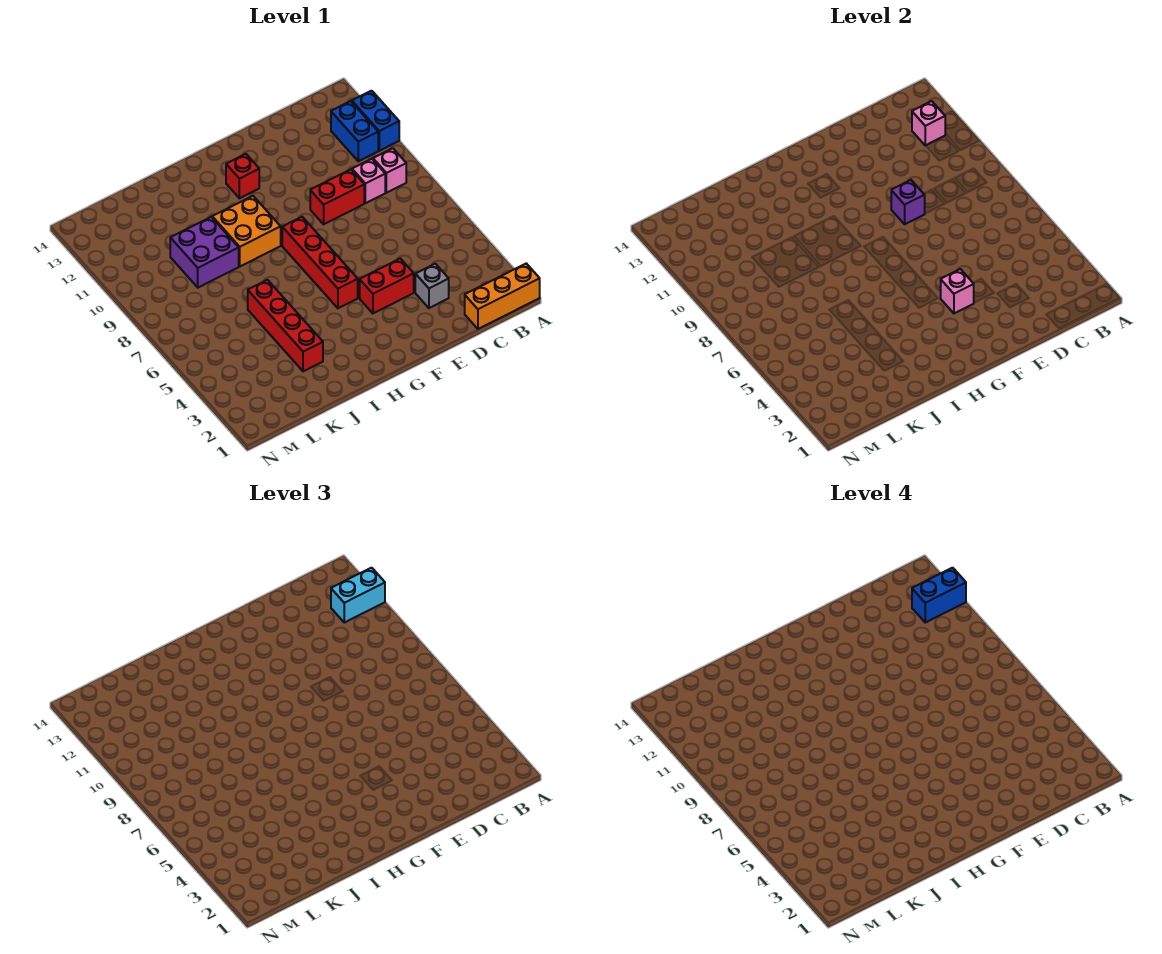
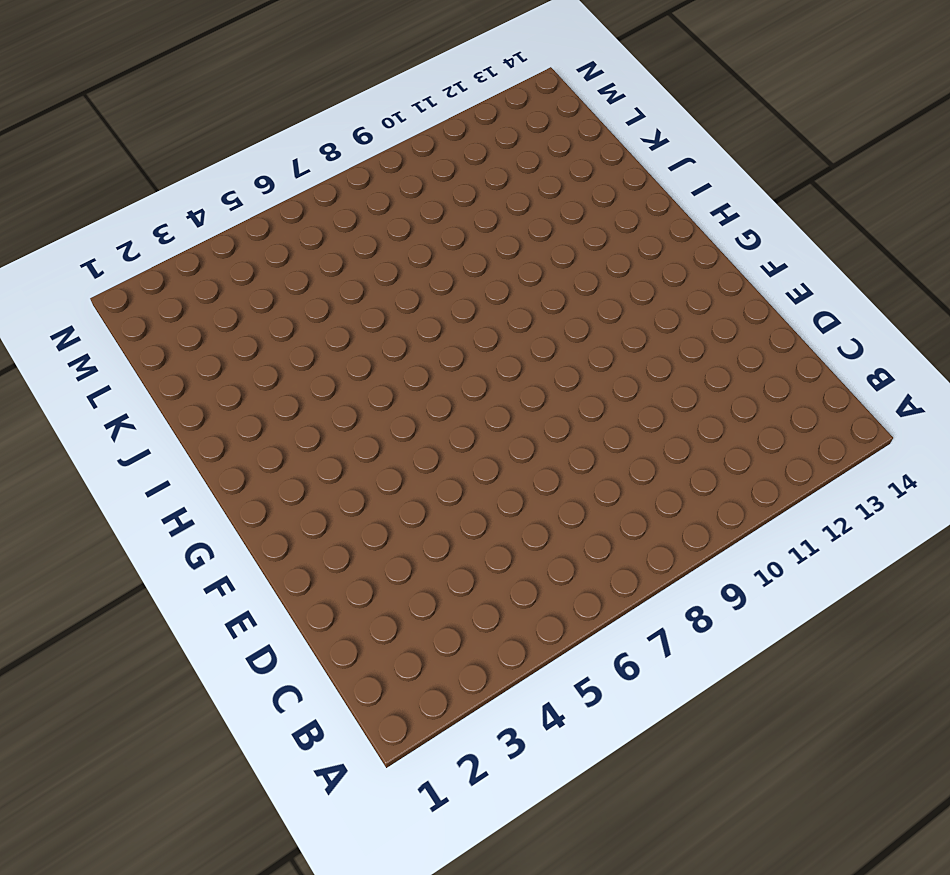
none -> orange 1x3 brick [465,263,540,329]
none -> blue 1x2 brick [352,91,399,151]
none -> pink 1x1 brick [373,148,406,193]

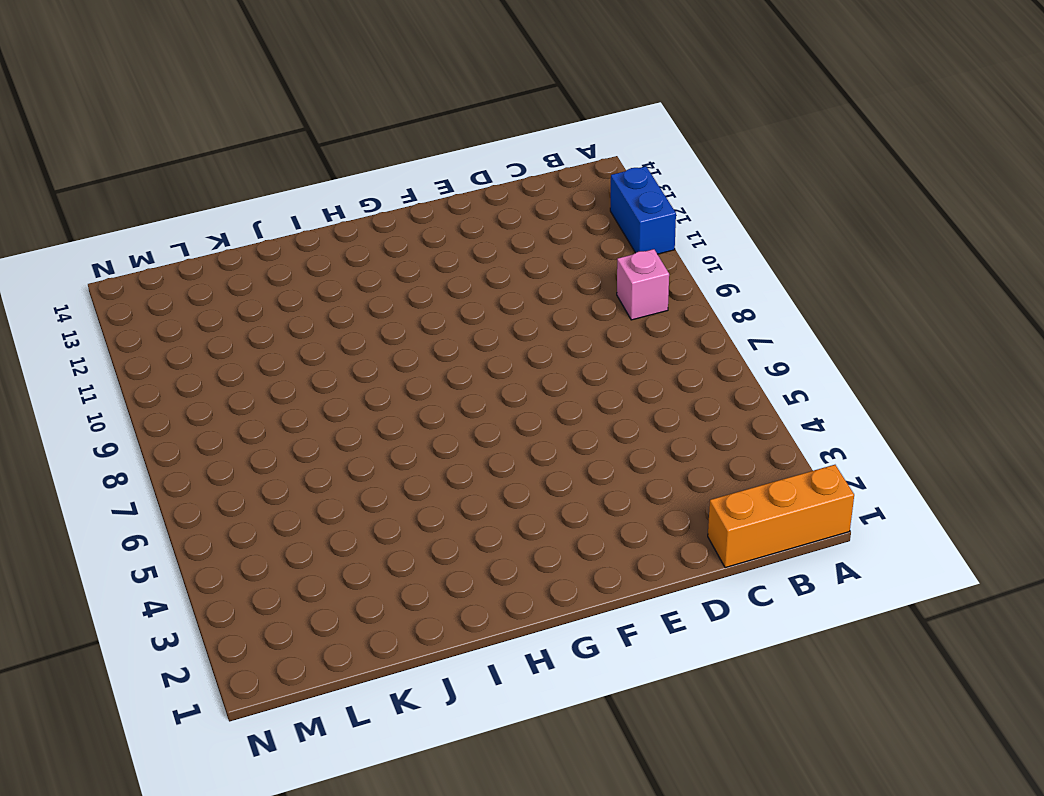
none -> blue 1x2 brick [331,101,378,161]
none -> pink 1x1 brick [352,159,385,203]
none -> grey 1x1 brick [415,264,449,308]

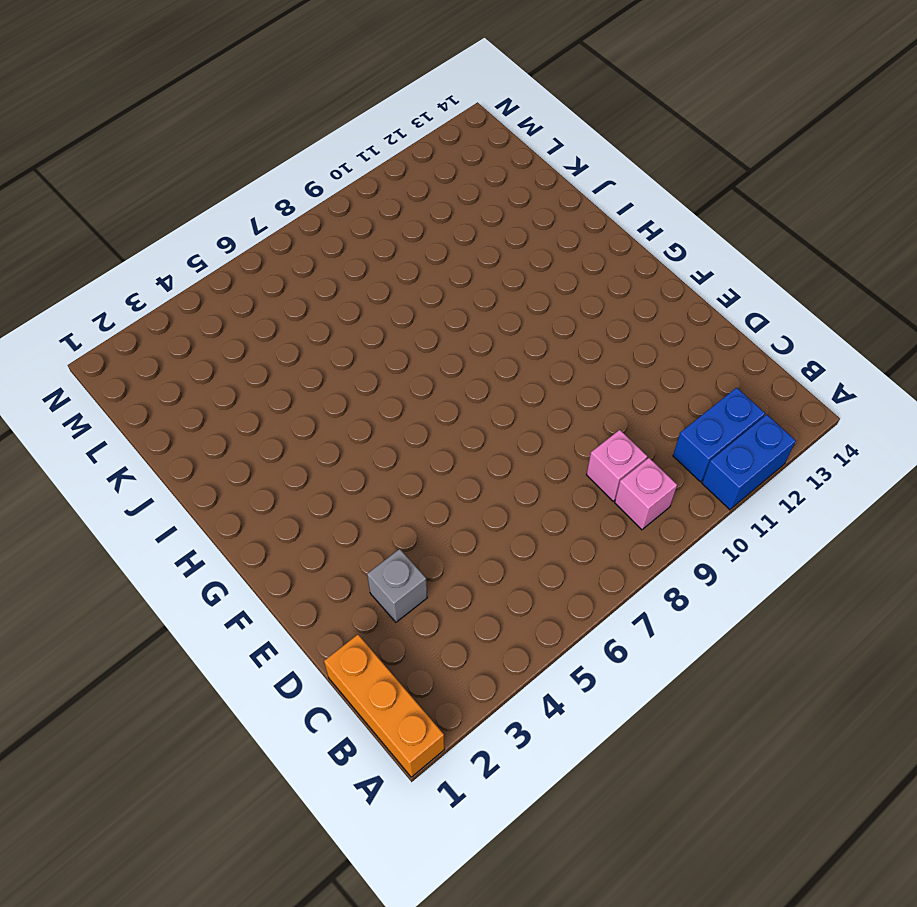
none -> red 1x2 brick [310,170,364,224]
none -> red 1x2 brick [360,259,414,313]
none -> red 1x4 brick [282,217,358,308]

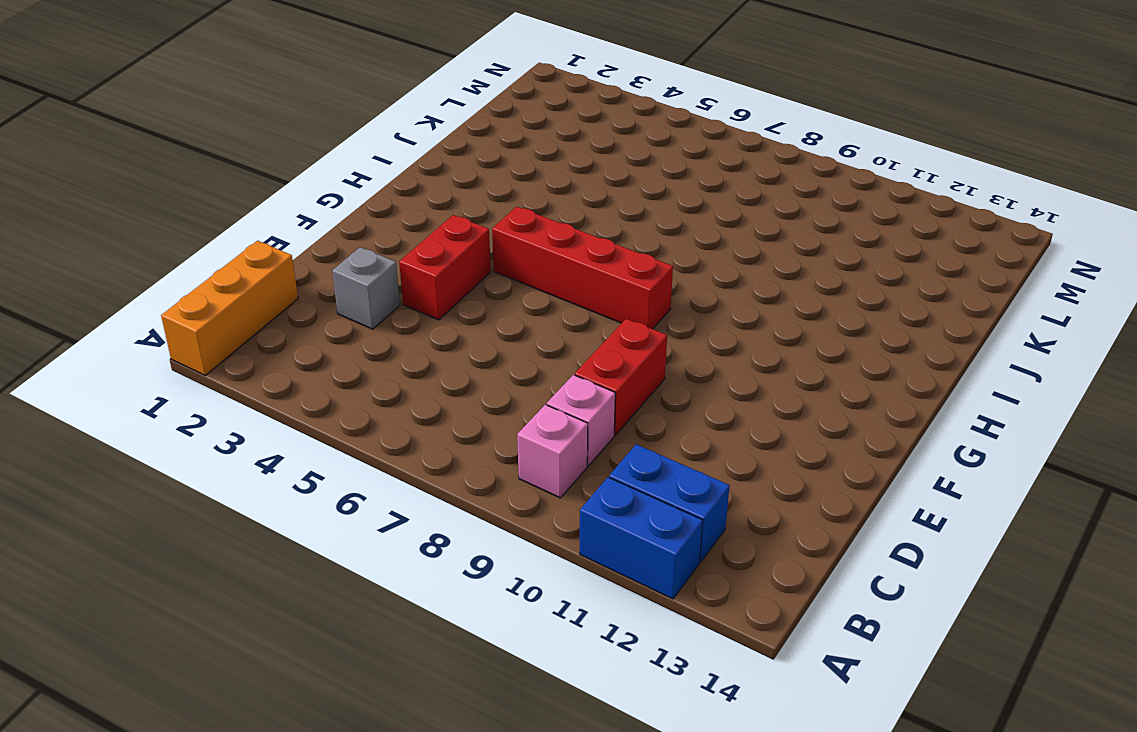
none -> red 1x1 brick [226,154,259,198]
none -> orange 2x2 brick [212,196,281,266]
none -> red 1x4 brick [248,280,323,371]

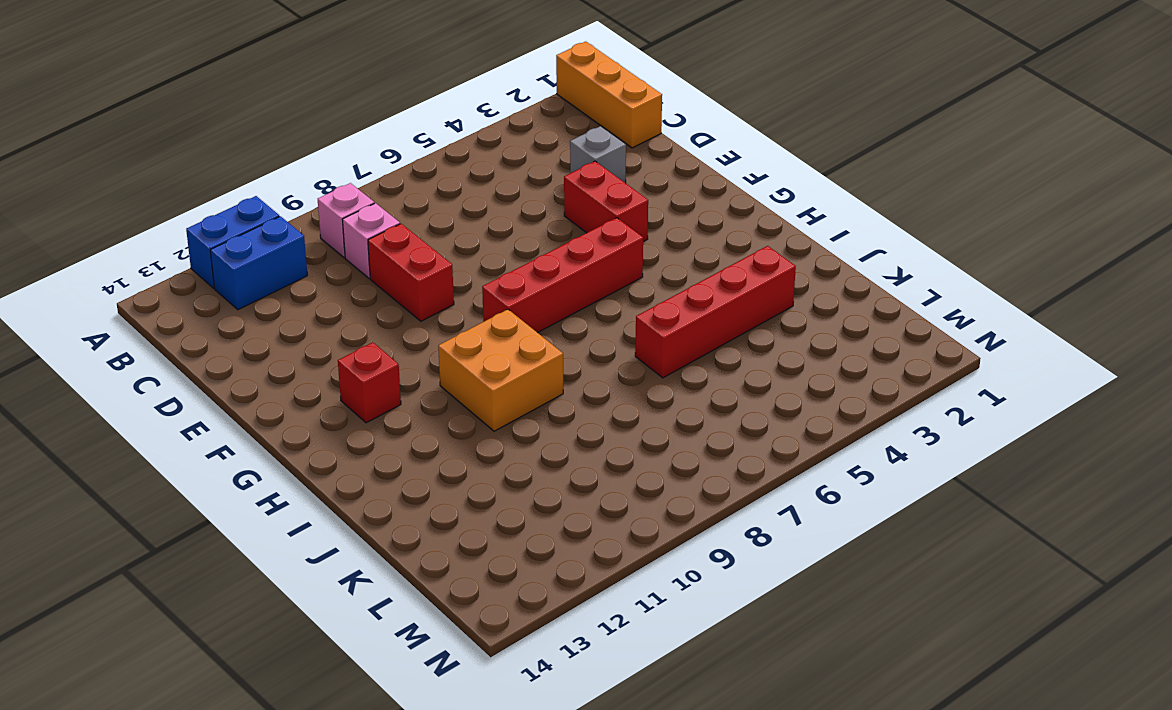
none -> purple 2x2 brick [170,217,239,288]
none -> pink 1x1 brick [912,101,945,146]
none -> purple 1x1 brick [891,180,925,224]

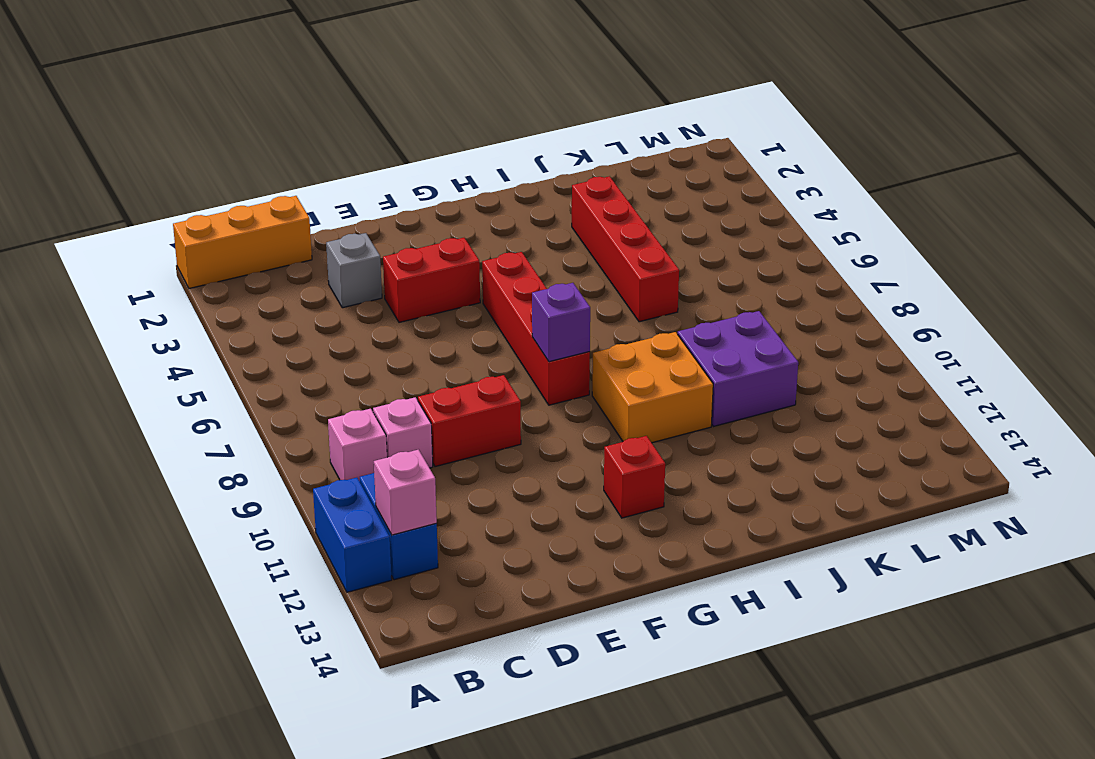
purple 1x1 brick [532,283,590,362] -> purple 1x1 brick moved to [891,180,925,224]
none -> pink 1x1 brick [941,269,974,313]
none -> cyan 1x2 brick [331,568,385,623]
none -> blue 1x2 brick [912,568,966,623]

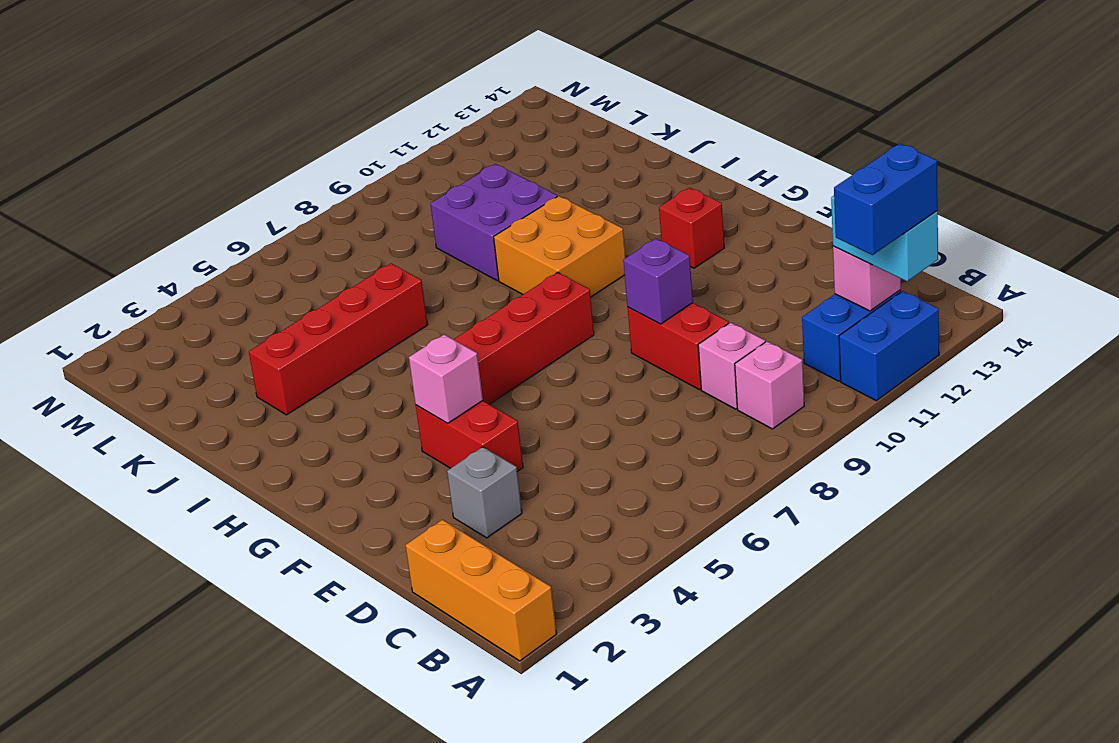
blue 1x2 brick [834,144,938,255] -> blue 1x2 brick turned to [912,568,966,623]

